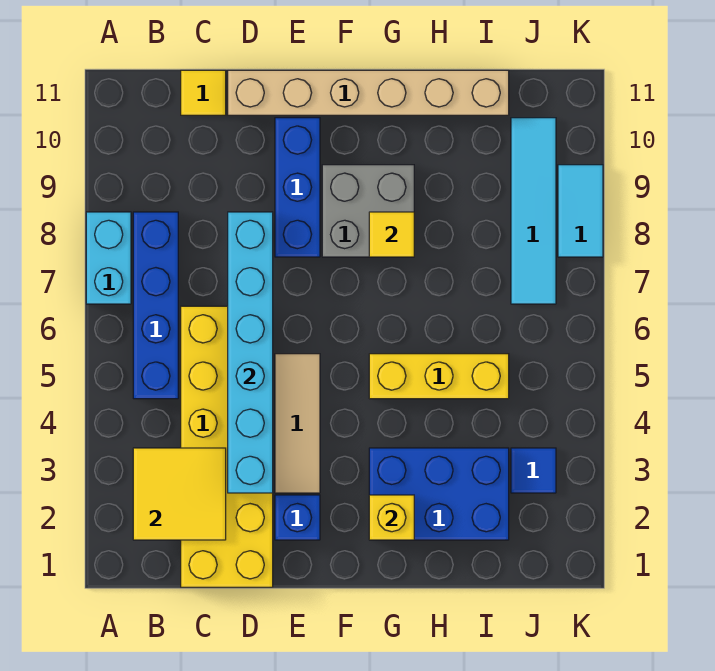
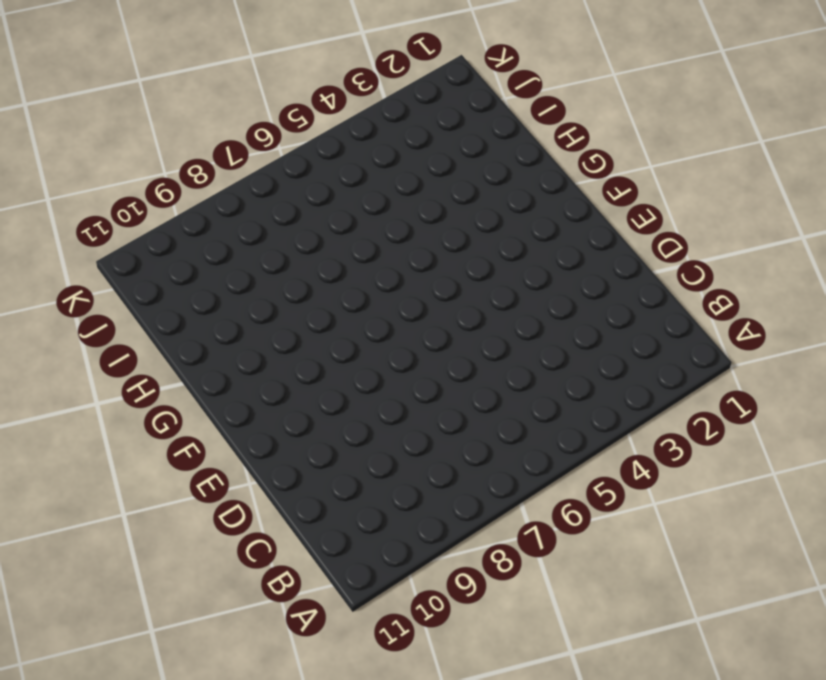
none -> cyan 1x2 brick [86,212,131,304]
none -> blue 1x4 brick [133,212,178,399]
none -> yellow 2x6 brick [181,306,273,587]

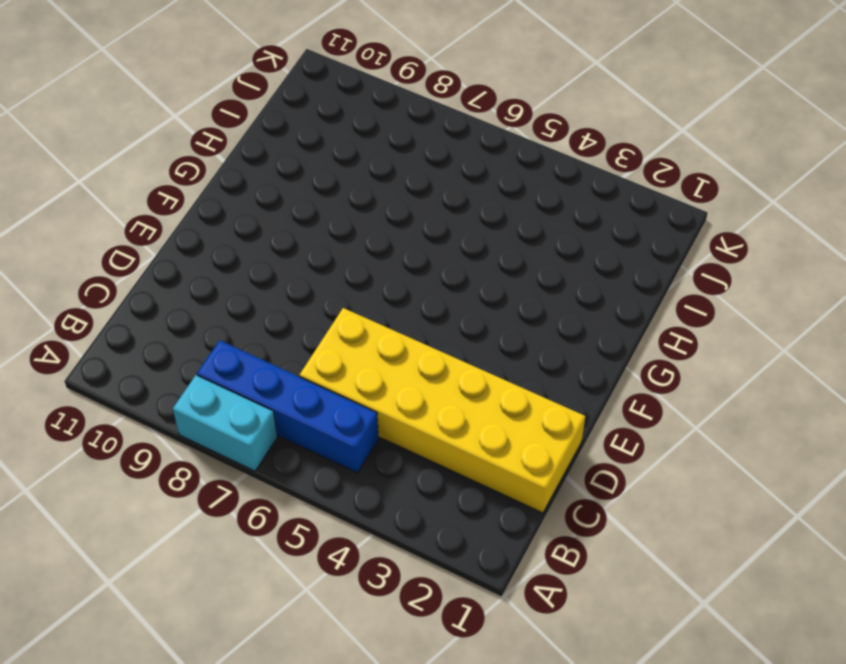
none -> yellow 1x1 tile [181,70,226,115]
none -> tan 1x6 brick [228,70,509,115]
none -> blue 1x1 brick [275,495,320,540]

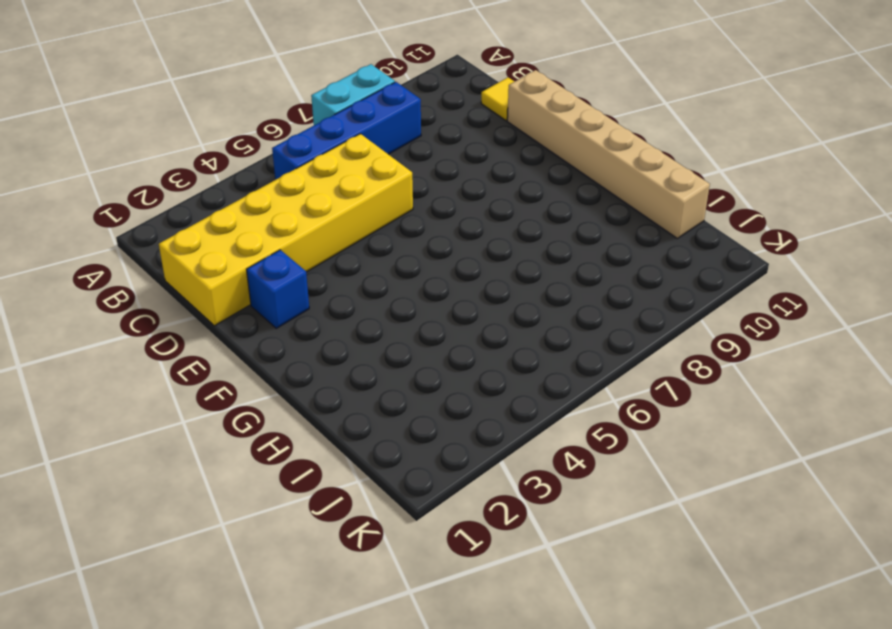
none -> tan 1x3 tile [275,354,320,493]
none -> blue 1x3 brick [275,118,320,257]
none -> grey 2x2 brick [322,165,414,257]

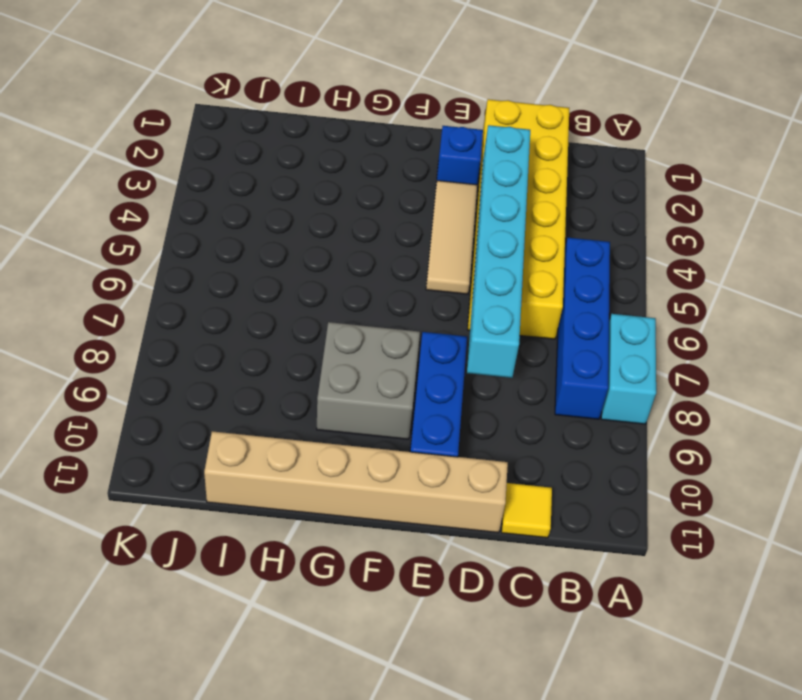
none -> blue 2x3 brick [369,448,509,540]
none -> yellow 1x3 brick [369,354,509,399]
none -> blue 1x1 tile [511,448,556,493]

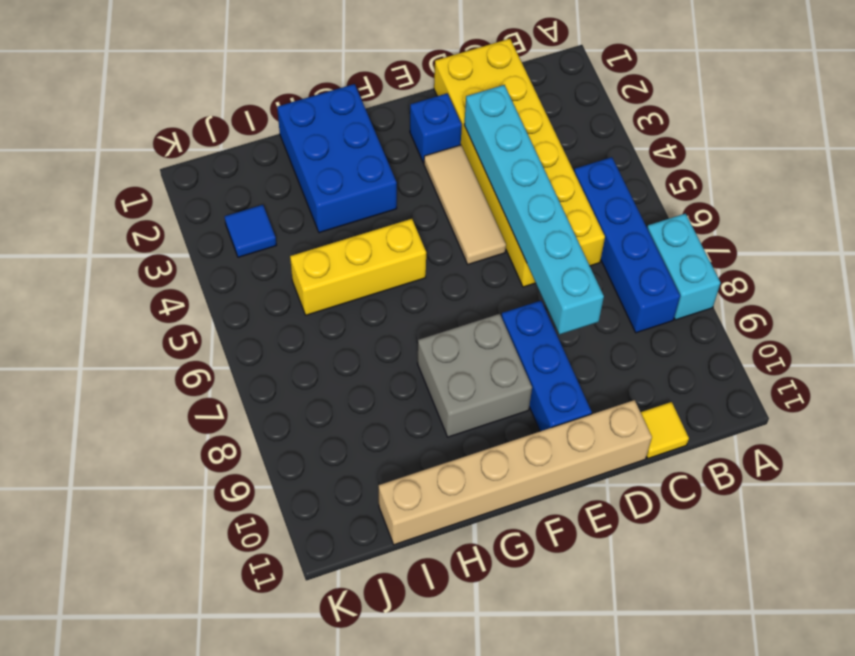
blue 2x3 brick [277,84,397,233] -> blue 2x3 brick turned to [369,448,509,540]
none -> cyan 1x4 tile [511,118,556,304]
none -> cyan 1x2 tile [558,165,603,257]
none -> yellow 2x2 tile [133,448,226,540]

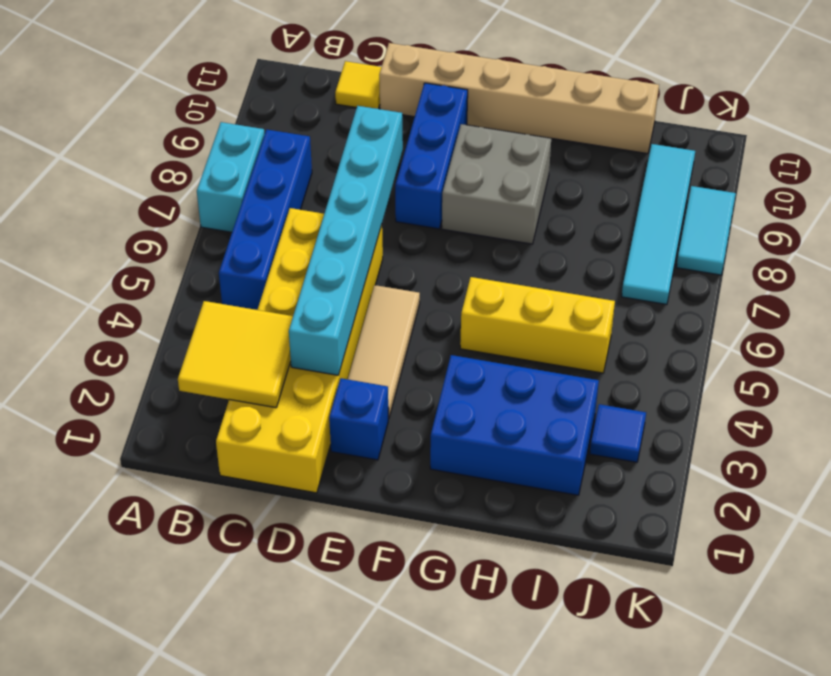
none -> yellow 1x1 brick [369,495,414,540]
none -> yellow 1x1 tile [369,212,414,257]

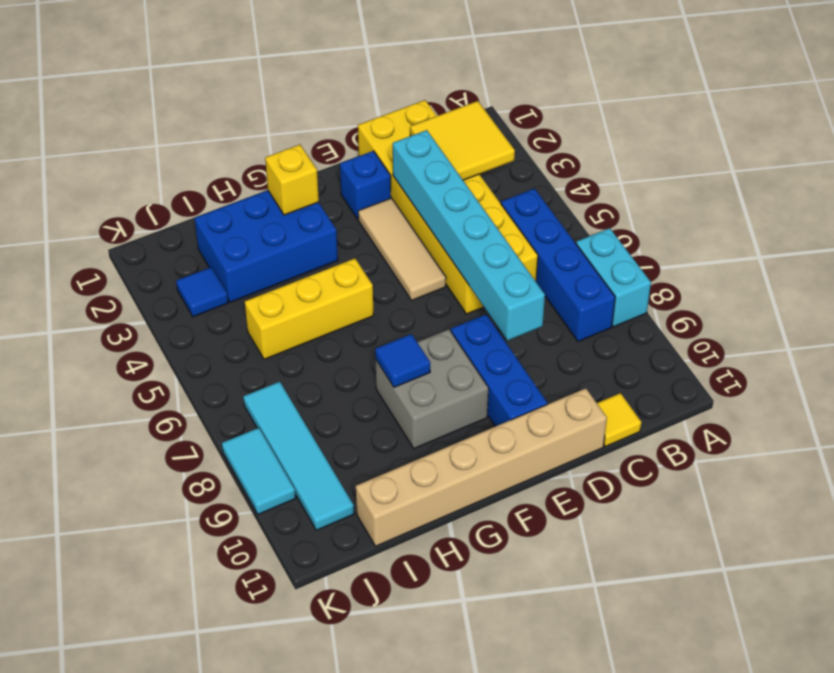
blue 1x1 tile [375,334,430,387] -> yellow 1x1 tile [369,212,414,257]

